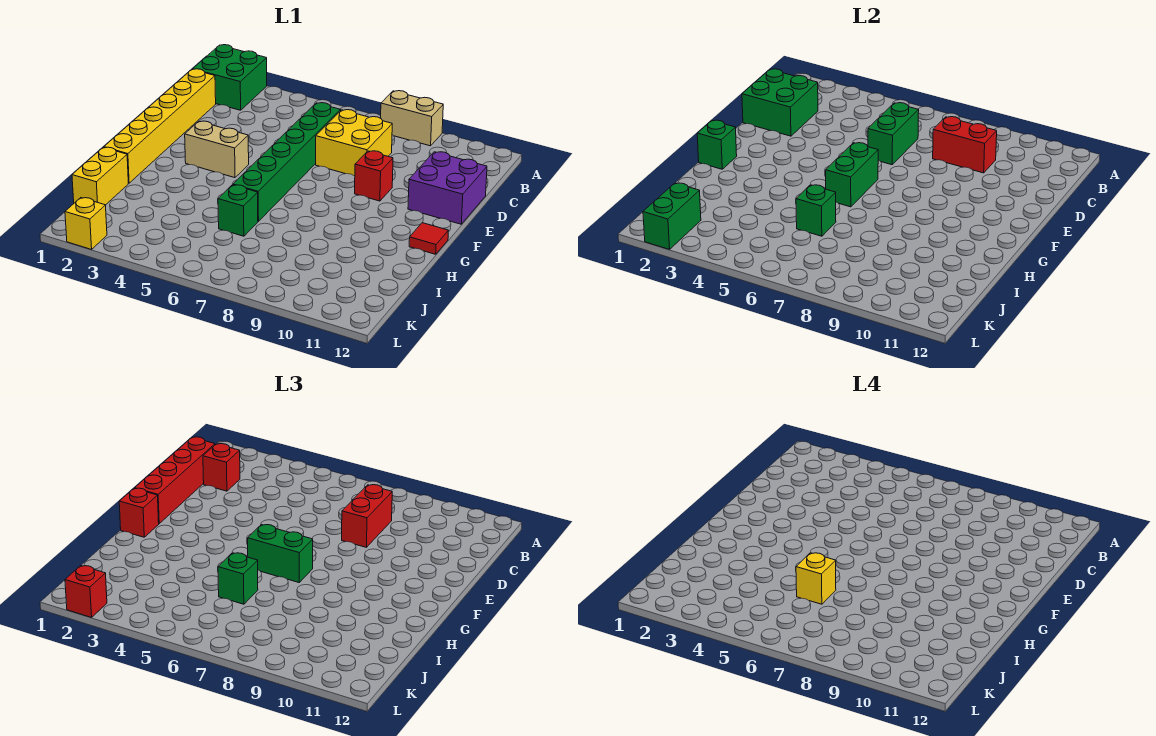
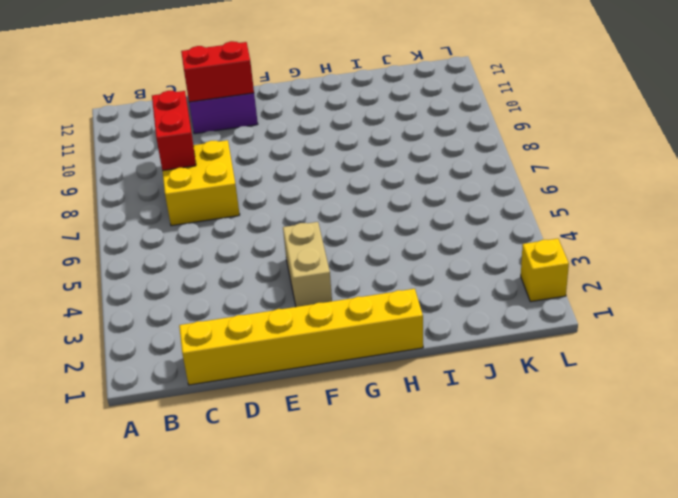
red 1x2 brick [181,41,254,102] -> red 1x2 brick moved to [342,485,392,547]
none -> green 2x2 brick [193,45,267,110]
none -> tan 1x2 brick [381,91,443,146]
none -> green 1x6 brick [233,103,341,221]

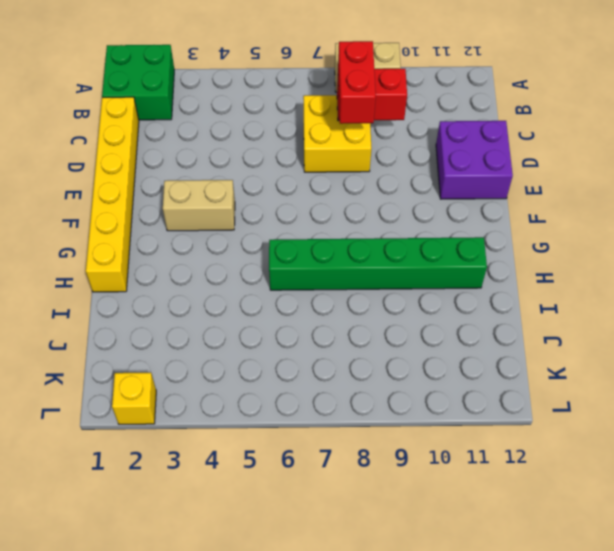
green 1x6 brick [269,237,487,290] -> green 1x6 brick turned to [233,103,341,221]
none -> red 1x1 brick [355,151,393,201]
none -> red 1x1 tile [409,223,448,254]
none -> yellow 1x2 brick [72,147,128,205]

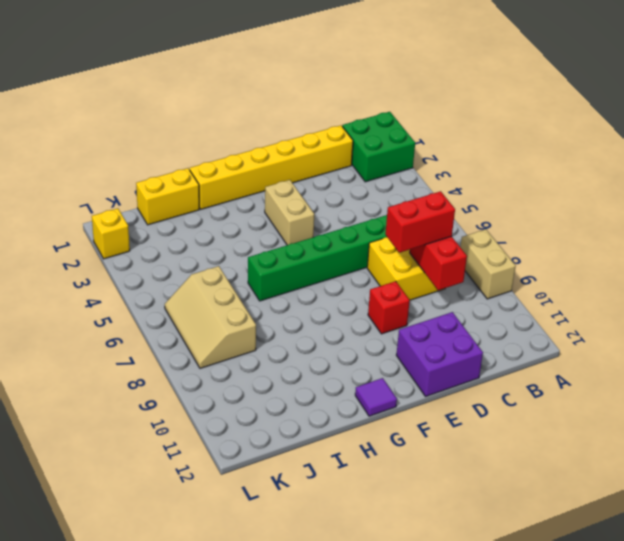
purple 1x1 tile [355,378,397,416] -> red 1x1 tile [409,223,448,254]
tan 2x3 slope [165,266,256,368] -> none
none -> green 1x1 brick [218,185,258,236]
none -> green 2x2 brick [742,69,818,136]
none -> green 1x2 brick [868,103,919,165]

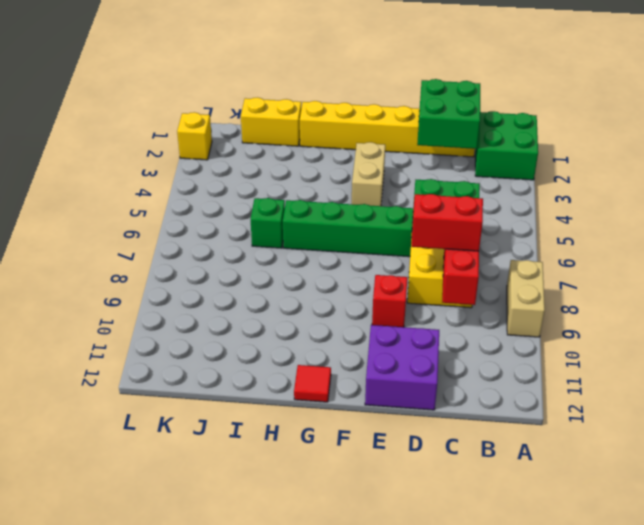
none -> green 1x2 brick [826,143,878,207]
none -> green 1x1 brick [697,120,737,169]
none -> green 1x1 brick [796,185,836,236]

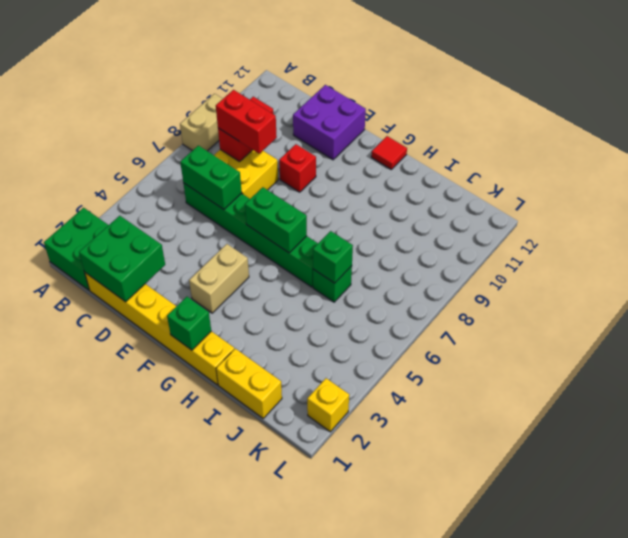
none -> green 1x2 brick [643,183,701,249]
none -> red 1x4 brick [135,437,215,524]
none -> red 1x1 brick [203,444,240,491]

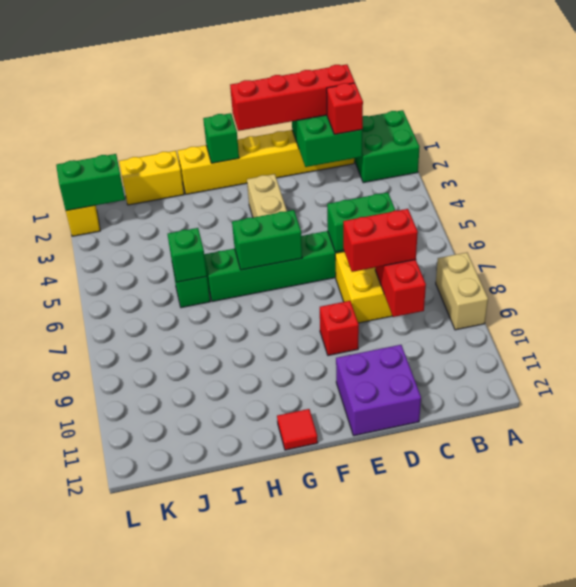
none -> red 1x1 brick [119,488,159,537]
none -> green 1x2 brick [248,525,313,582]
none -> green 1x1 brick [218,553,258,604]

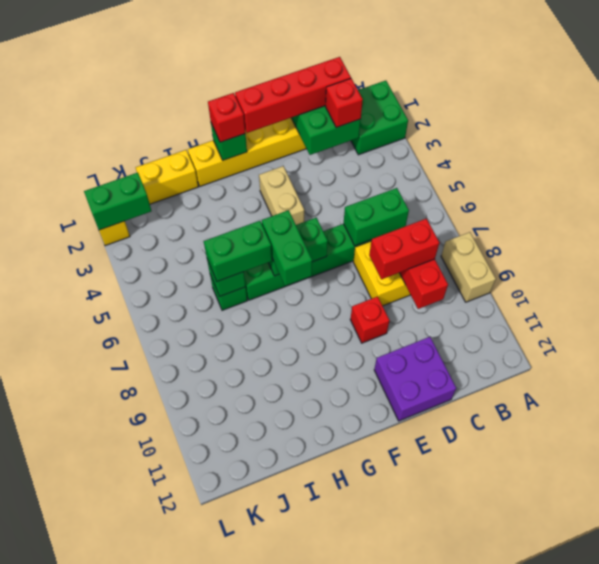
green 1x2 brick [204,221,272,281] -> green 1x1 brick [218,553,258,604]
none -> red 1x1 tile [409,223,448,254]
none -> red 1x1 brick [65,566,107,617]
none -> yellow 1x1 brick [796,553,836,604]

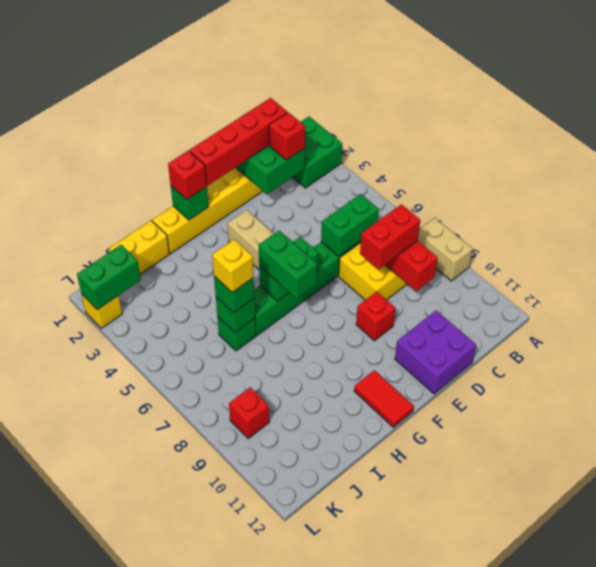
red 1x2 tile [354,370,414,427] -> red 1x1 tile [409,223,448,254]
red 1x1 brick [229,387,269,438] -> red 1x1 brick moved to [65,566,107,617]

